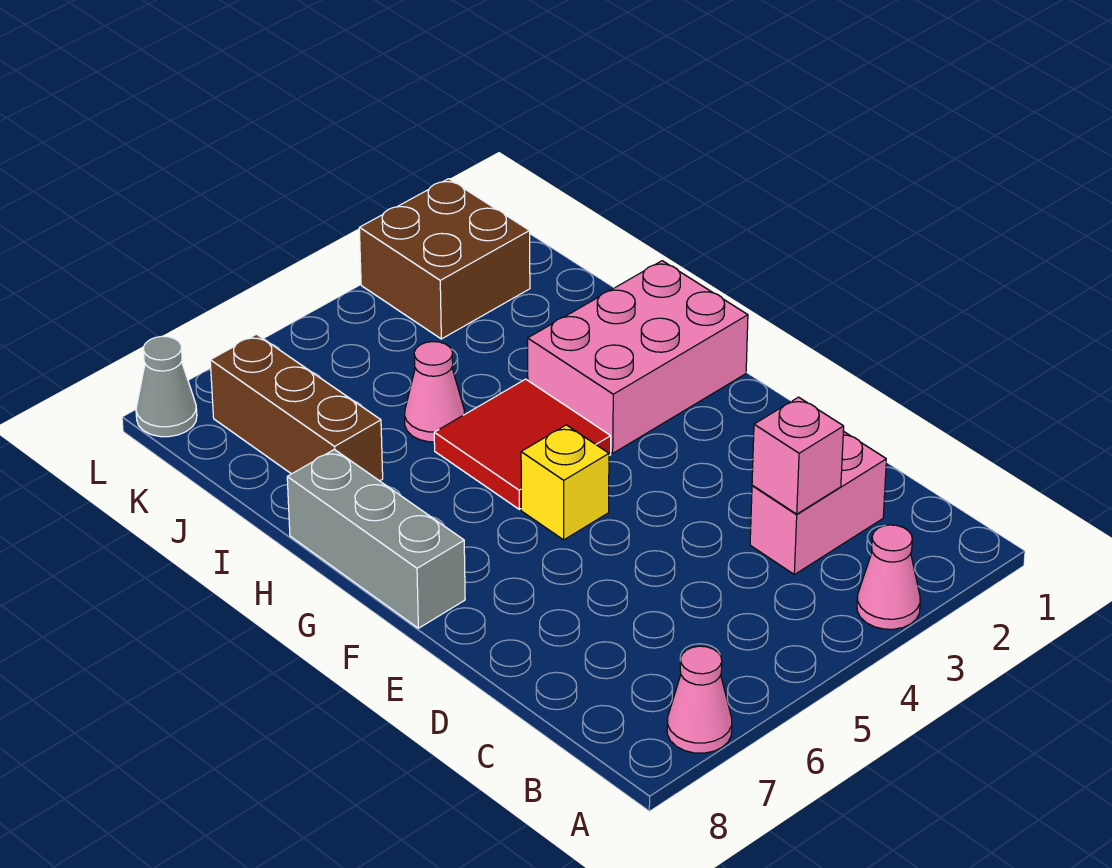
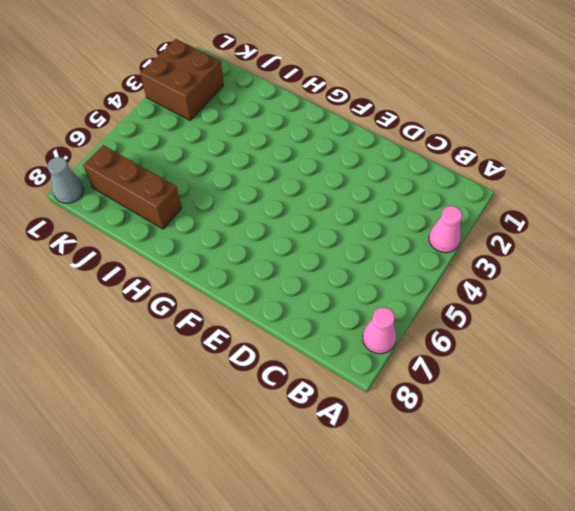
none -> pink 1x2 brick [750,431,886,574]
none -> yellow 1x1 brick [521,425,609,540]
none -> grey 1x3 brick [287,449,465,628]

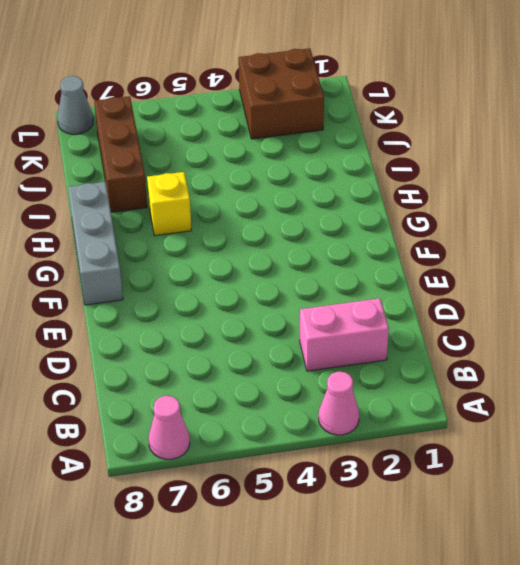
yellow 1x1 brick [147,172,191,236] -> yellow 1x1 brick moved to [521,425,609,540]
none -> pink 2x3 brick [528,261,748,453]
none -> red 2x2 tile [434,379,611,509]
none -> pink 1x1 cone [405,342,465,442]

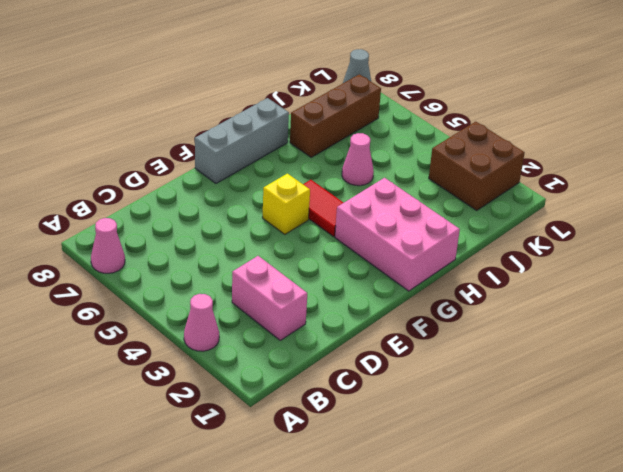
red 1x2 tile [303,180,344,237] -> red 2x2 tile [434,379,611,509]
none -> pink 1x1 brick [752,397,844,514]

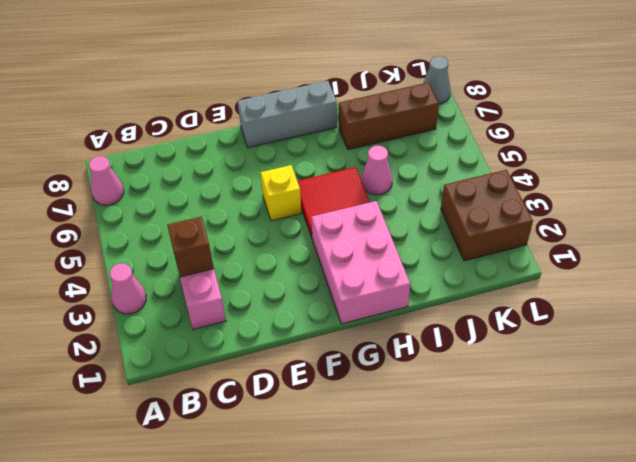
brown 1x1 brick [167,217,214,277] -> pink 1x1 brick [752,397,844,514]

